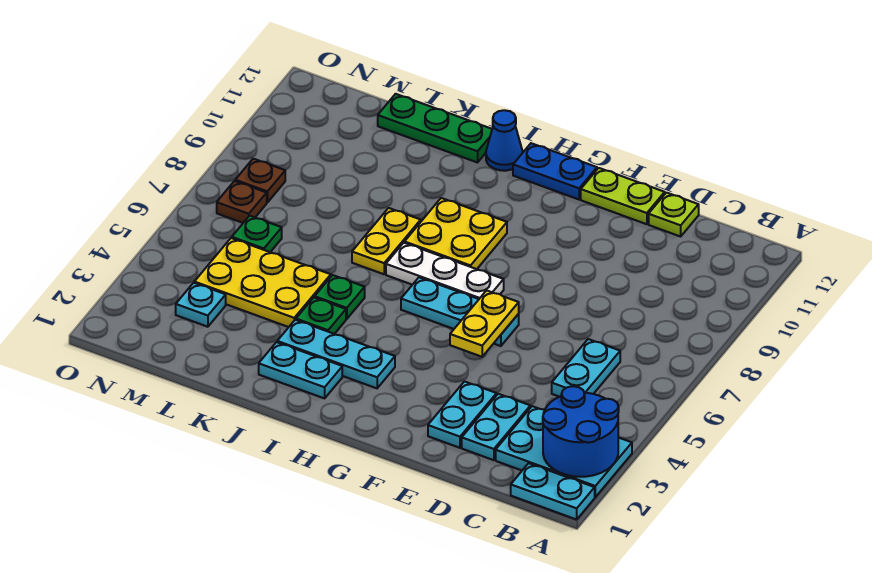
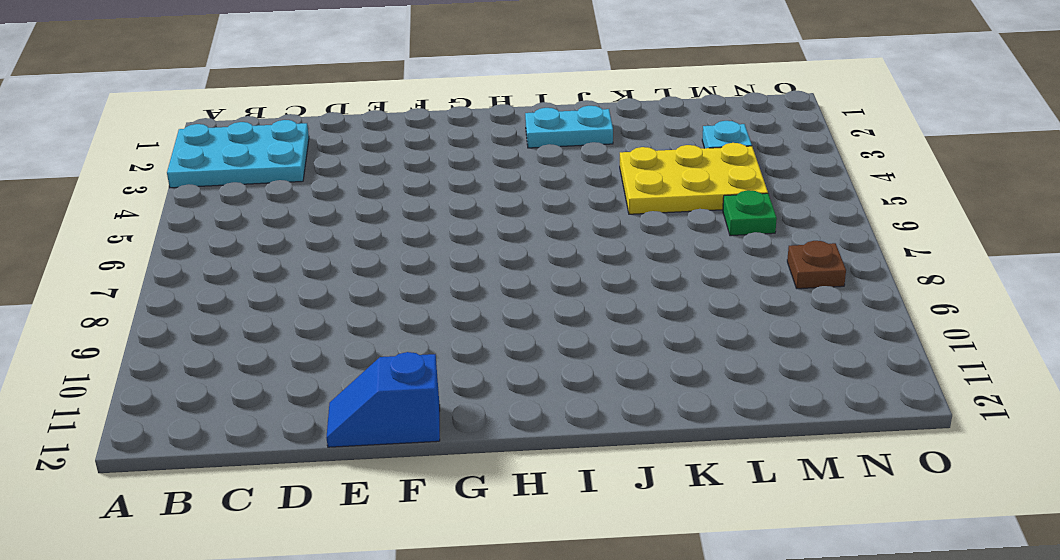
blue 1x2 slope [326,352,440,447] -> lime 1x2 plate [581,168,665,224]
none -> cyan 1x2 plate [511,463,595,519]
none -> cyan 1x2 plate [552,339,620,397]
none -> cyan 1x2 plate [462,394,530,460]

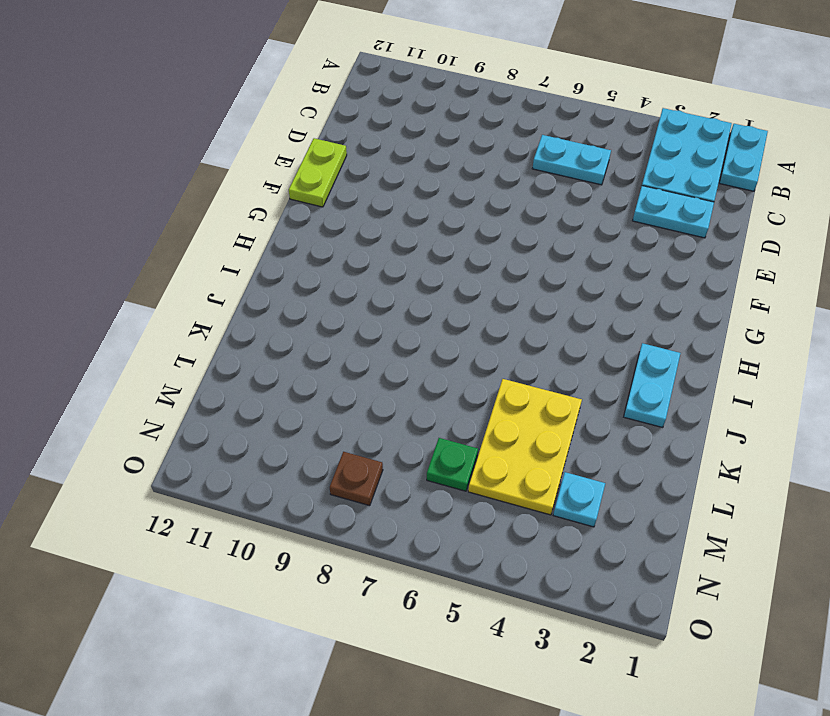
none -> lime 1x1 plate [649,193,699,237]
none -> cyan 1x2 plate [428,382,497,448]
none -> cyan 1x3 plate [401,277,519,346]

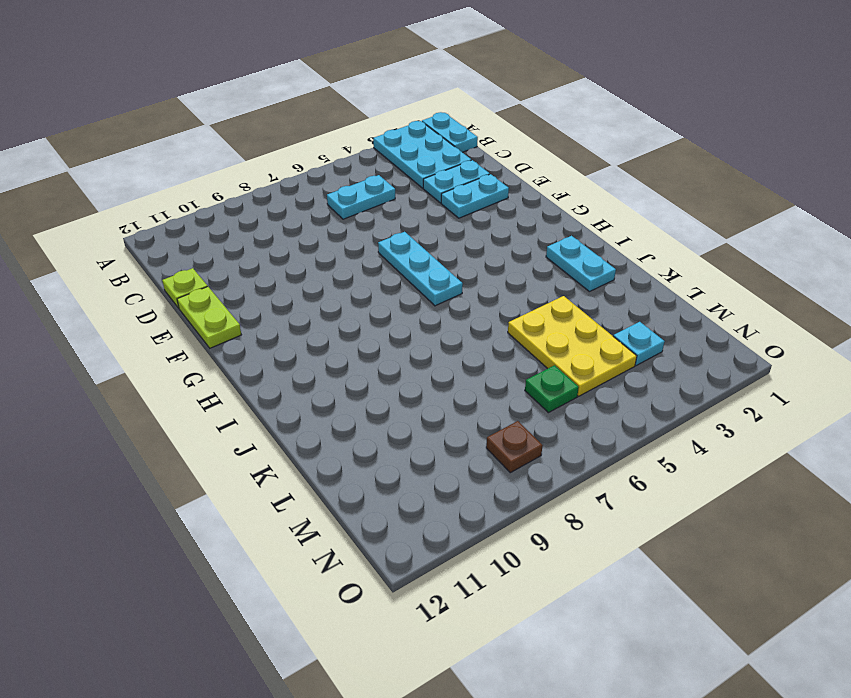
none -> white 1x3 plate [386,243,504,299]
none -> blue 1x2 plate [513,143,597,199]
none -> cyan 1x3 plate [277,320,395,388]

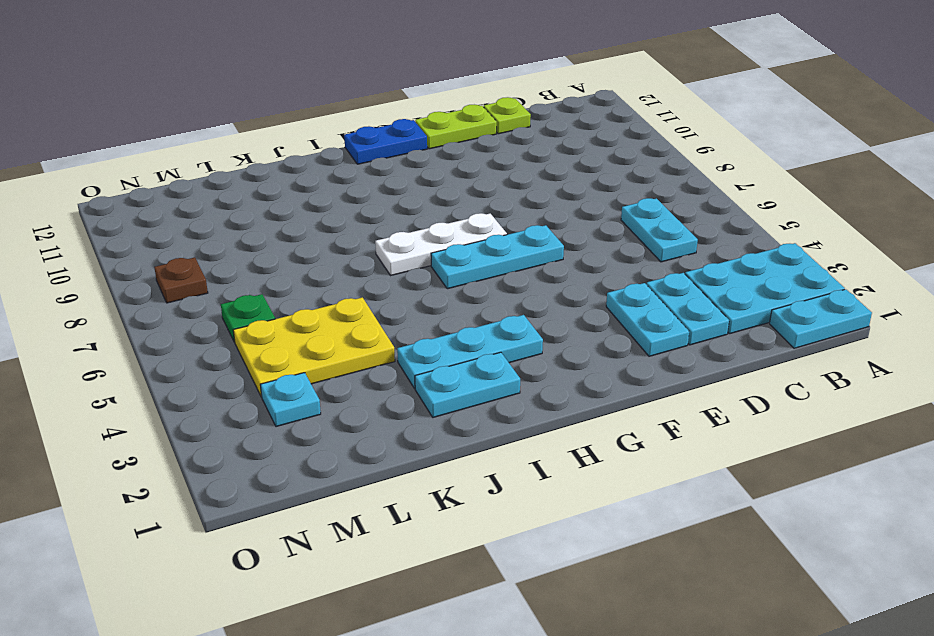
none -> yellow 2x2 plate [405,198,507,269]
none -> blue 1x1 cone [486,110,523,171]
none -> green 1x1 plate [296,297,346,334]

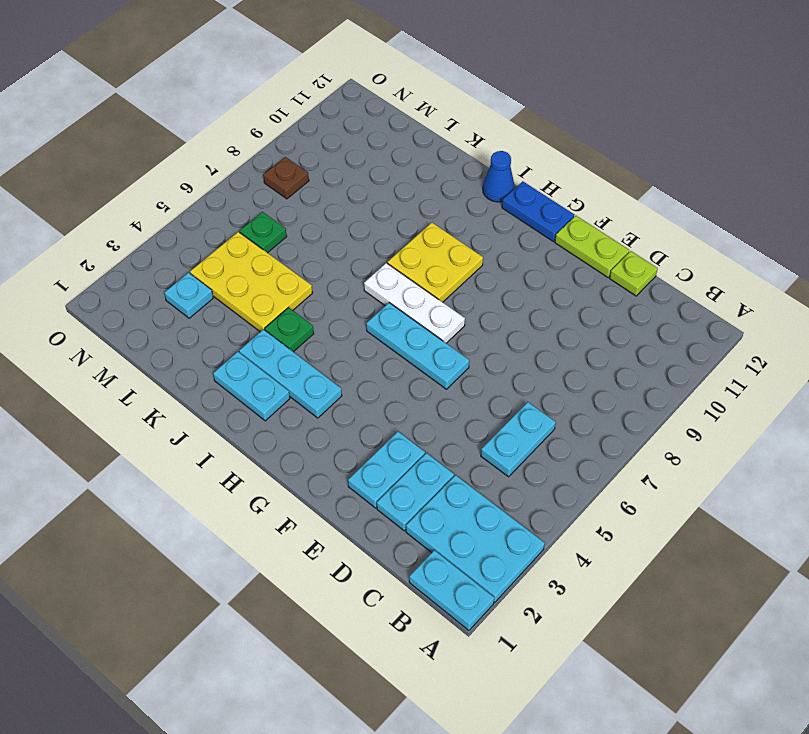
none -> green 1x1 plate [315,275,365,319]
none -> yellow 1x2 plate [352,208,421,274]
none -> green 1x3 plate [378,94,492,163]

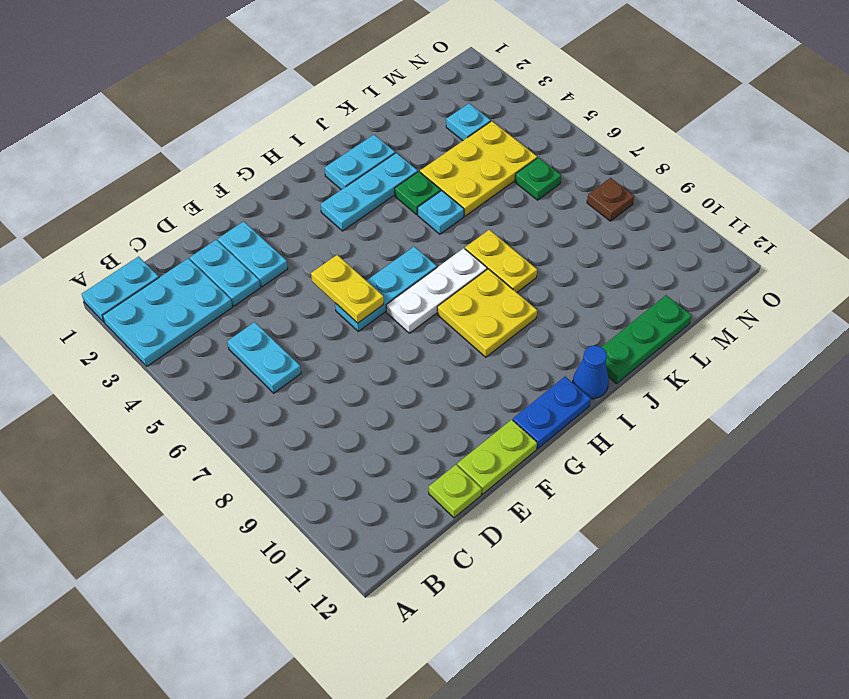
cyan 1x1 plate [418,191,464,234] -> green 1x1 plate [315,275,365,319]
none -> brown 1x1 plate [217,181,267,223]
none -> blue 2x2 round brick [543,386,619,477]

